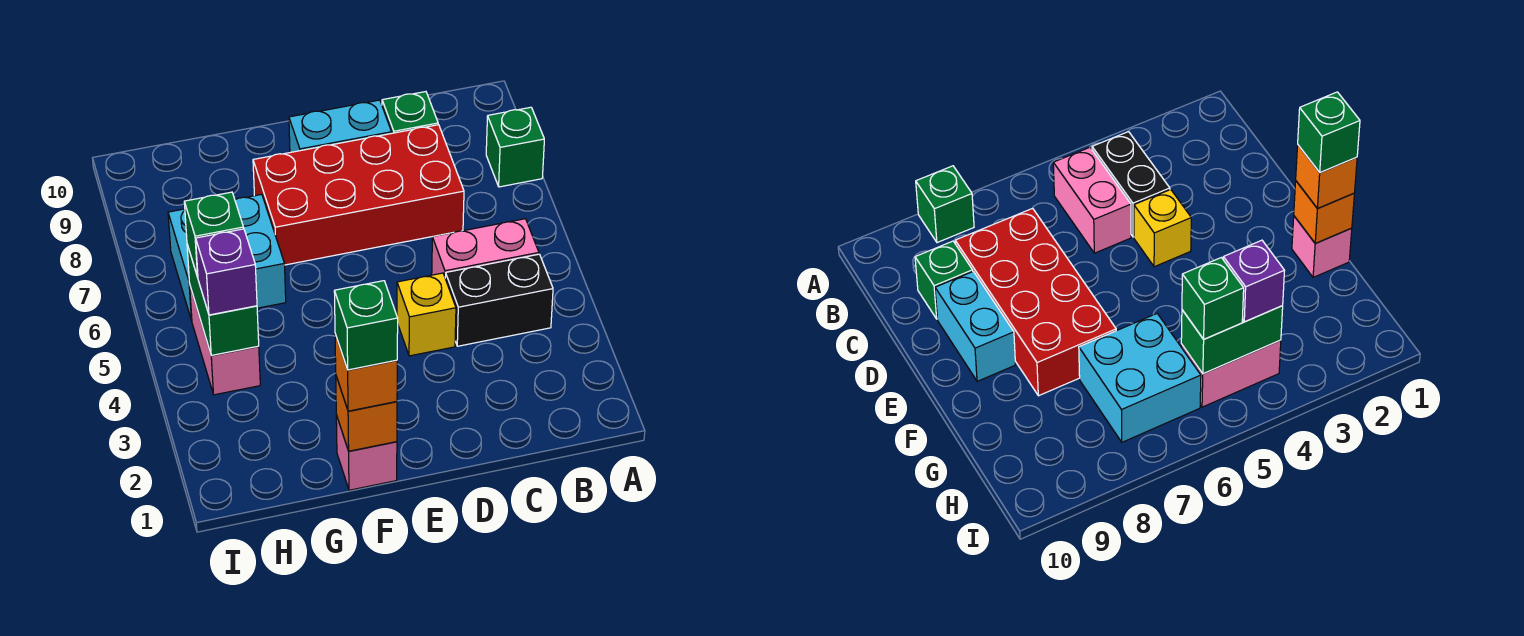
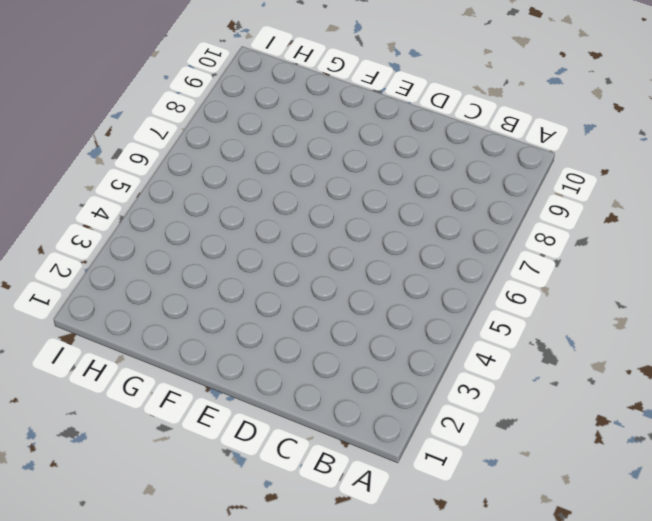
none -> green 1x1 brick [486,107,544,187]
none -> black 1x2 brick [445,254,553,346]
none -> pink 1x2 brick [432,219,539,276]

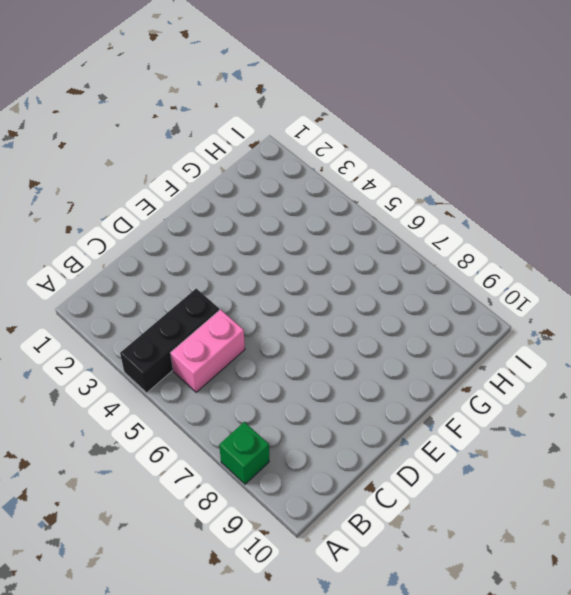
black 1x3 brick [120,289,219,393] -> black 1x2 brick [445,254,553,346]
none -> red 2x4 brick [253,125,464,265]
none -> green 1x1 brick [382,92,438,133]
none -> yellow 1x1 brick [397,273,456,356]

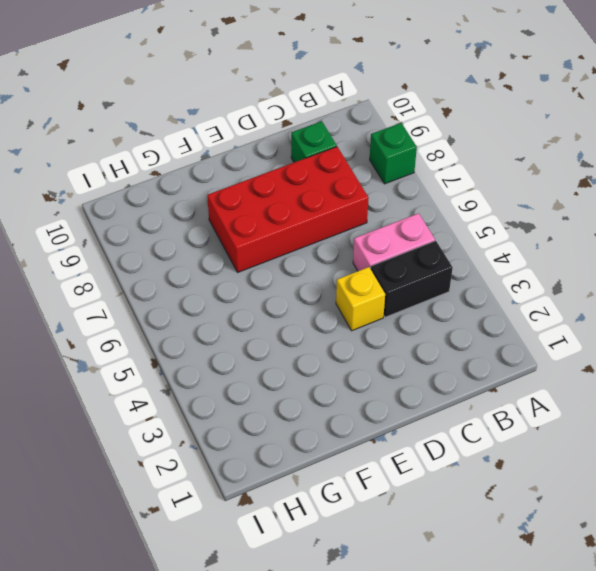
none -> cyan 1x2 brick [289,100,392,152]
none -> pink 1x1 brick [336,415,397,490]
none -> cyan 2x2 brick [168,194,286,321]

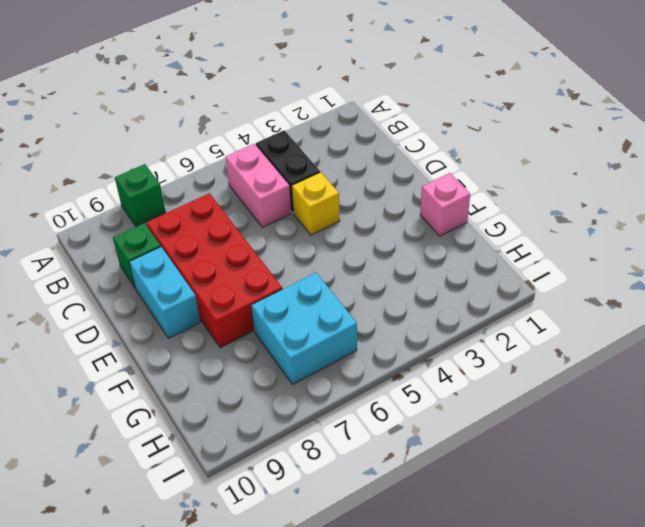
none -> pink 1x2 brick [190,287,260,395]
none -> orange 1x1 brick [336,376,397,451]
none -> green 1x2 brick [187,245,259,355]

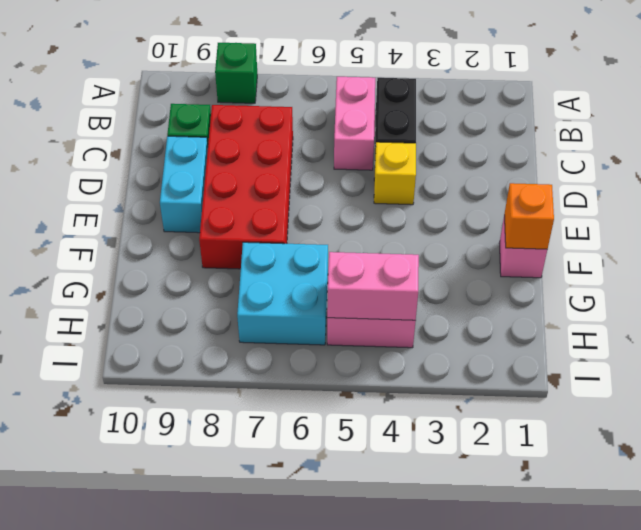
pink 1x2 brick [327,252,419,320] -> green 1x2 brick [187,245,259,355]
none -> orange 1x1 brick [335,334,397,411]
none -> purple 1x1 brick [196,229,257,315]
none -> green 1x1 brick [184,192,244,277]

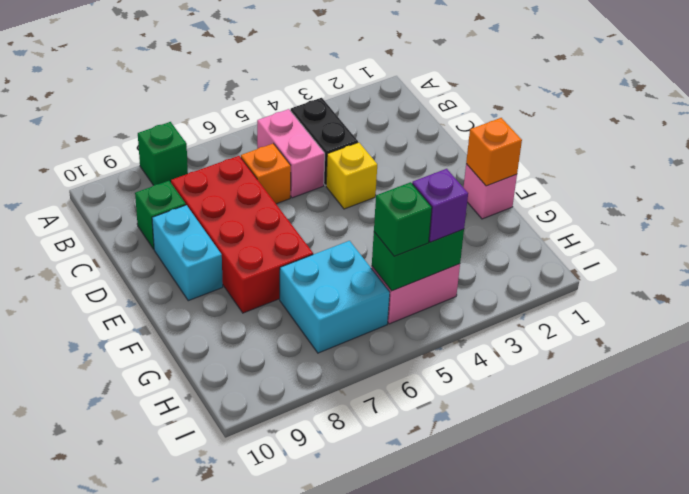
orange 1x1 brick [241,144,291,204] -> orange 1x1 brick moved to [335,334,397,411]
none -> green 1x1 brick [334,281,398,370]

